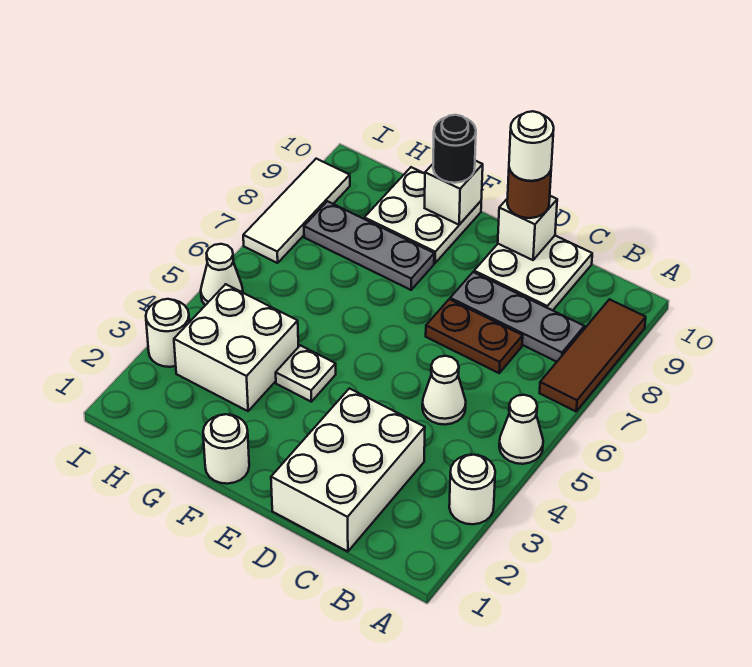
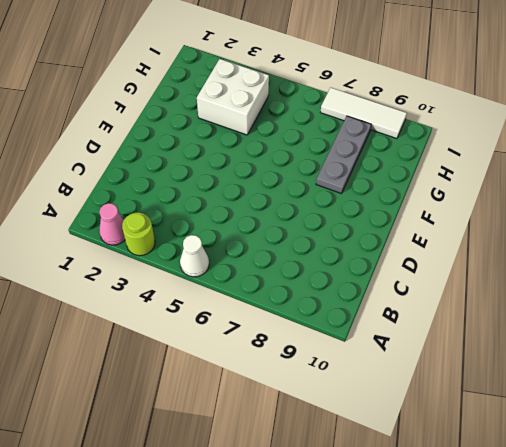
pink 1x1 cone [99,203,125,245] -> none
lime 1x1 round brick [122,213,155,256] -> white 1x1 round brick [449,455,495,524]
none -> brown 1x3 tile [540,299,646,411]
none -> grey 1x3 plate [450,272,584,362]
none -> white 2x3 brick [271,388,425,552]

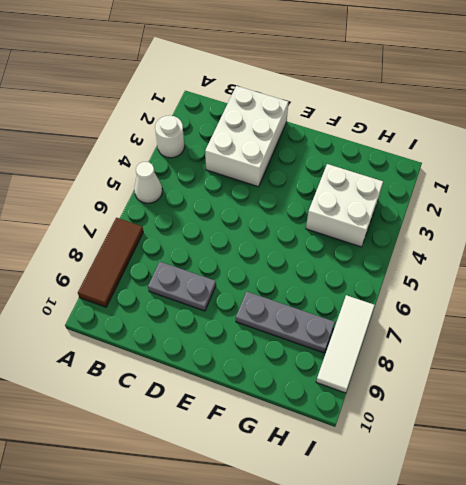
grey 1x2 plate [148,262,216,311] -> grey 1x3 plate [450,272,584,362]
none -> white 1x1 cone [422,356,466,425]
none -> brown 1x2 plate [426,299,523,373]
none -> white 2x2 plate [474,236,592,310]

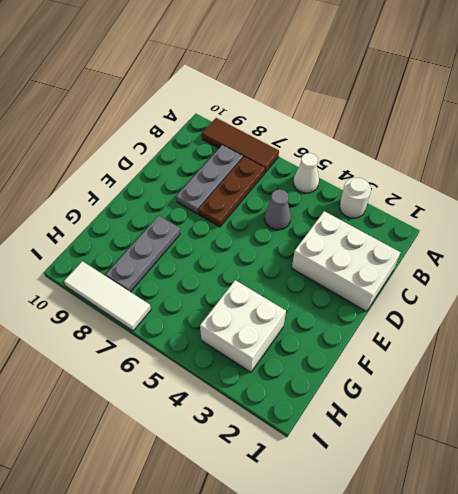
brown 1x3 plate [198,157,265,227] -> brown 1x2 plate [426,299,523,373]
grey 1x1 cone [264,190,291,230] -> white 1x1 cone [422,356,466,425]
none -> white 2x2 plate [474,236,592,310]
none -> white 1x1 round brick [203,414,249,484]
none -> white 1x1 plate [276,345,336,402]

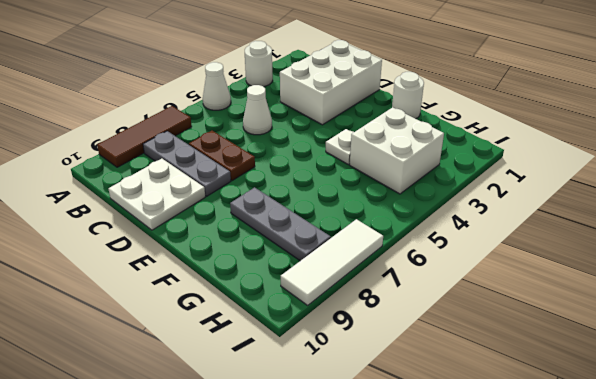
none -> white 2x2 plate [364,167,481,263]
none -> white 1x1 round brick [146,299,189,367]
none -> white 1x1 cone [201,244,243,305]

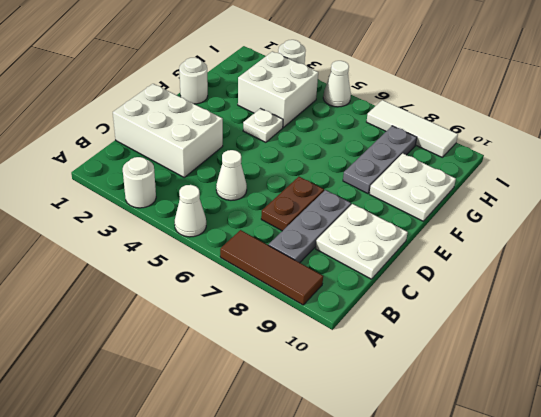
none -> white 1x1 brick [498,196,557,260]
none -> white 1x1 brick [425,161,483,225]
none -> brown 1x1 round brick [507,168,551,218]

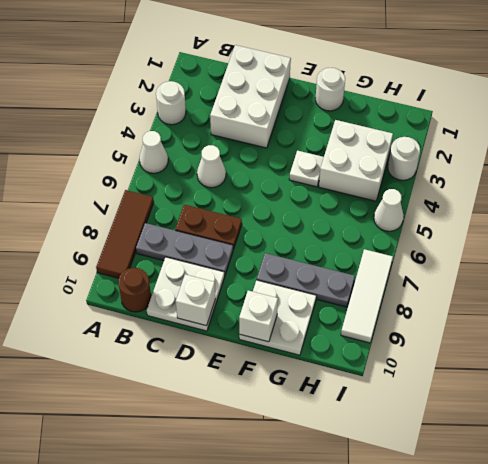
brown 1x1 round brick [118,268,151,312] -> brown 1x1 round brick moved to [507,168,551,218]
none -> black 1x1 round brick [433,115,476,183]
none -> white 1x1 round brick [509,111,554,181]

